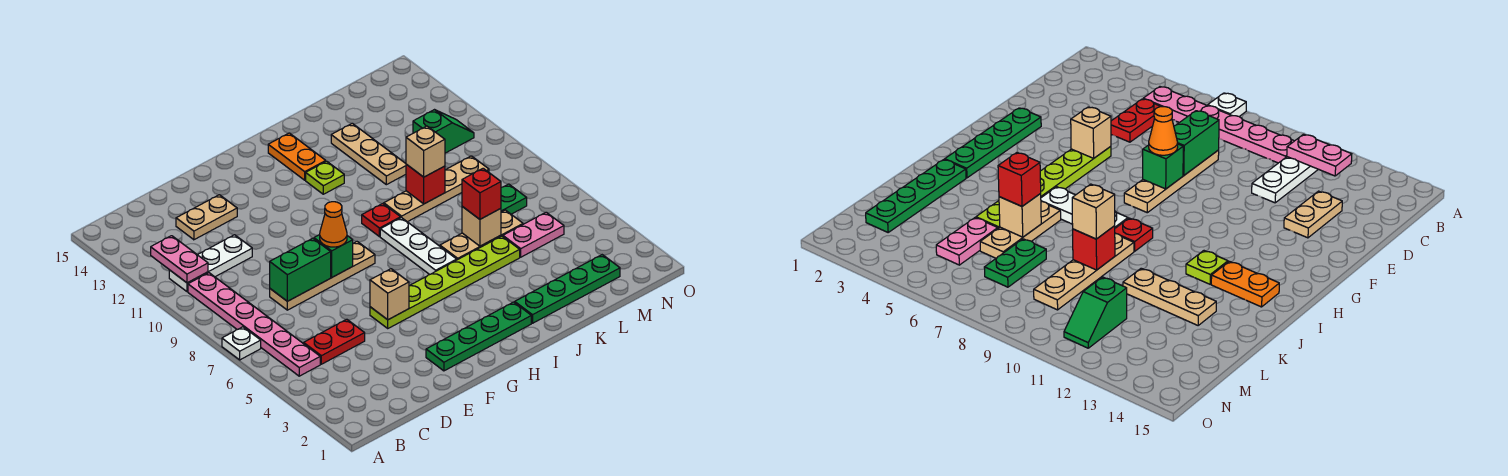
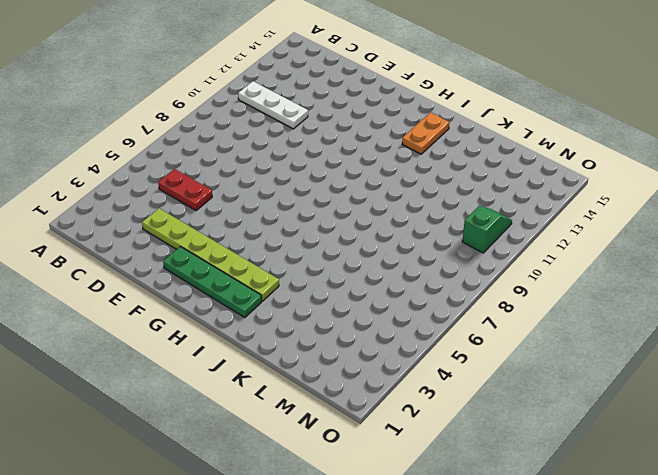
lime 1x6 plate [142,208,279,301] -> lime 1x6 plate moved to [370,236,520,328]
green 1x2 slope [462,206,512,253] -> green 1x2 slope turned to [413,110,474,153]
none -> white 1x1 plate [222,327,261,360]
none -> pink 1x6 plate [188,273,320,376]
none -> tan 1x4 plate [270,242,375,310]

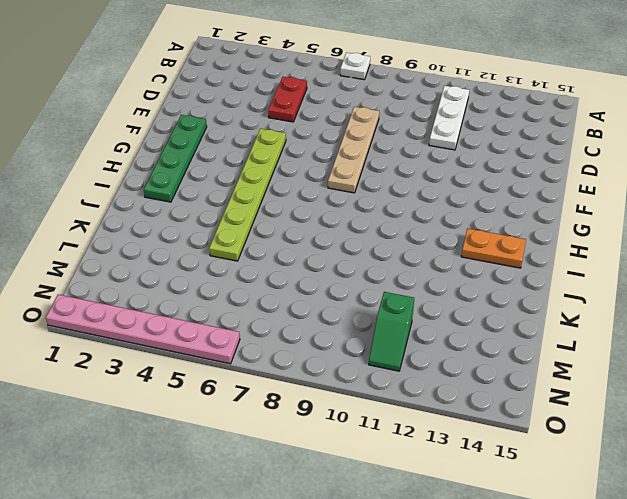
pink 1x6 plate [46,294,240,364] -> pink 1x6 plate moved to [188,273,320,376]
none -> tan 1x2 plate [176,195,237,240]
none -> white 1x3 plate [380,218,457,275]
none -> red 1x1 plate [362,204,401,237]

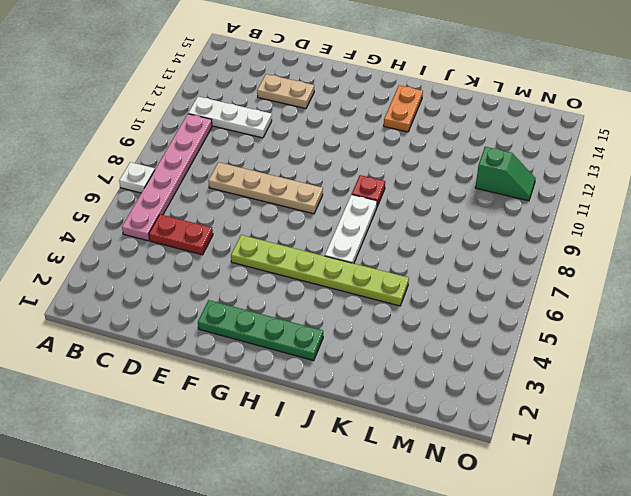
none -> lime 1x1 plate [306,161,344,194]
none -> green 1x4 plate [514,255,620,323]
none -> tan 1x3 plate [440,210,523,260]

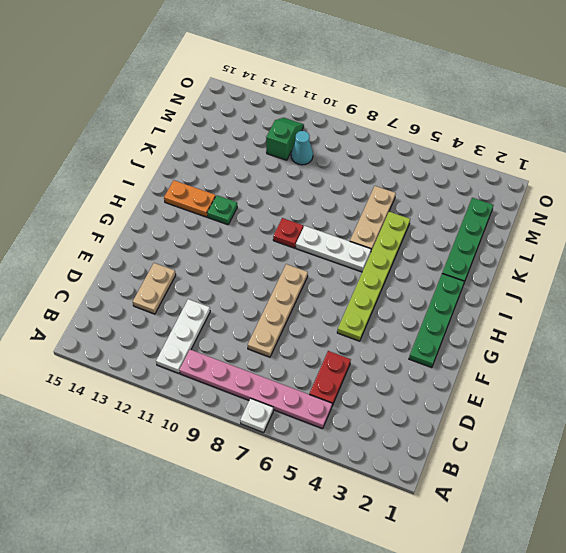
green 1x1 plate [207,195,237,225] -> lime 1x1 plate [306,161,344,194]
cyan 1x1 cone [291,131,313,165] -> none
none -> tan 1x4 plate [384,156,489,222]
none -> tan 1x3 plate [331,123,406,185]
none -> pink 1x2 plate [503,212,564,257]

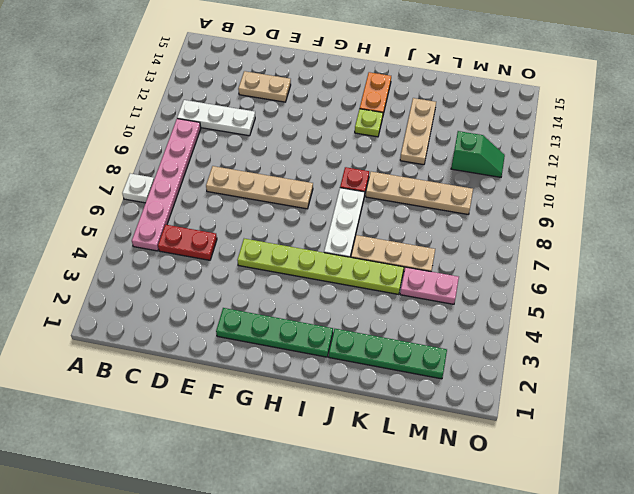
none -> green 1x2 plate [501,184,527,214]
none -> pink 1x2 plate [151,236,208,283]
none -> green 1x2 brick [270,238,331,301]

